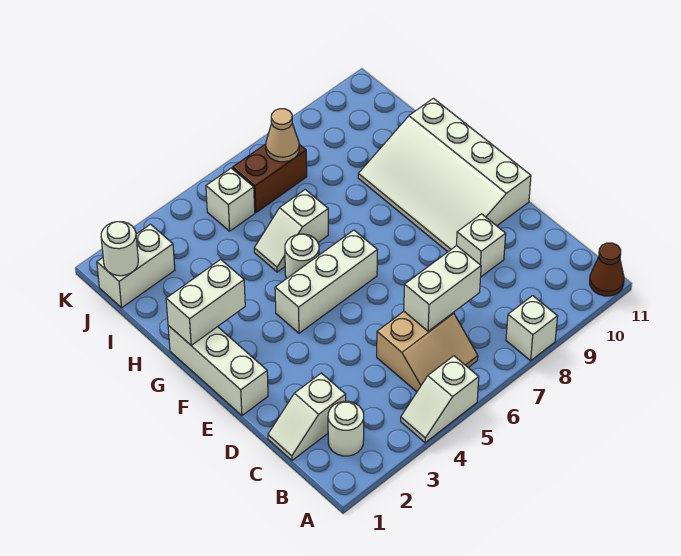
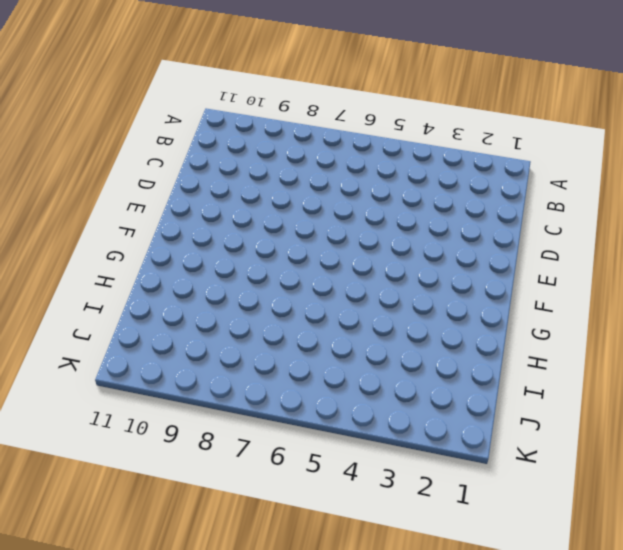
none -> white 1x2 slope [401,356,479,443]
none -> white 1x1 brick [506,296,558,361]
none -> brown 1x1 cone [590,243,624,296]

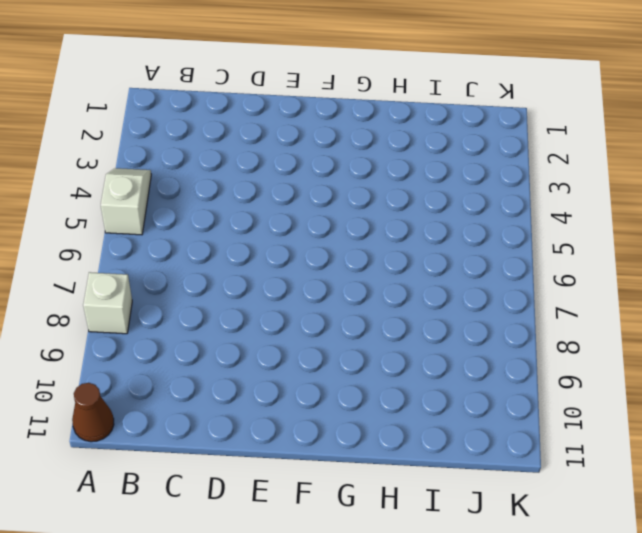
none -> white 1x1 round brick [328,401,364,456]
none -> tan 2x2 slope [377,312,478,392]
none -> white 1x2 slope [268,373,346,460]

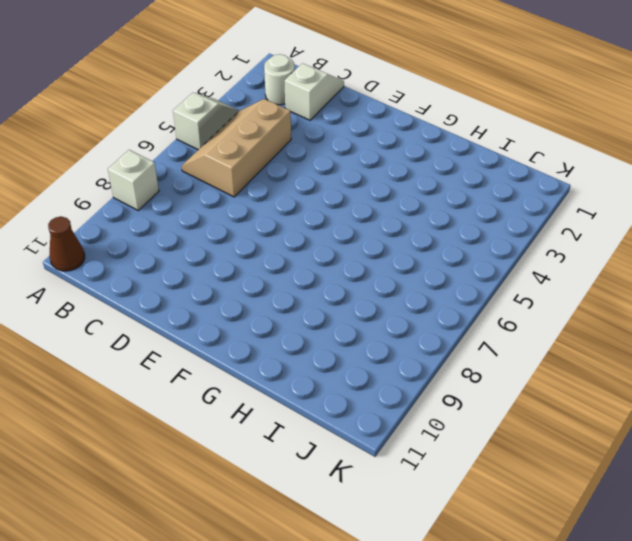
tan 2x3 slope [182,99,291,197] -> tan 2x2 slope [377,312,478,392]
none -> white 1x1 brick [456,214,506,277]
none -> white 1x3 brick [168,326,268,416]
none -> white 3x4 slope [358,98,531,252]

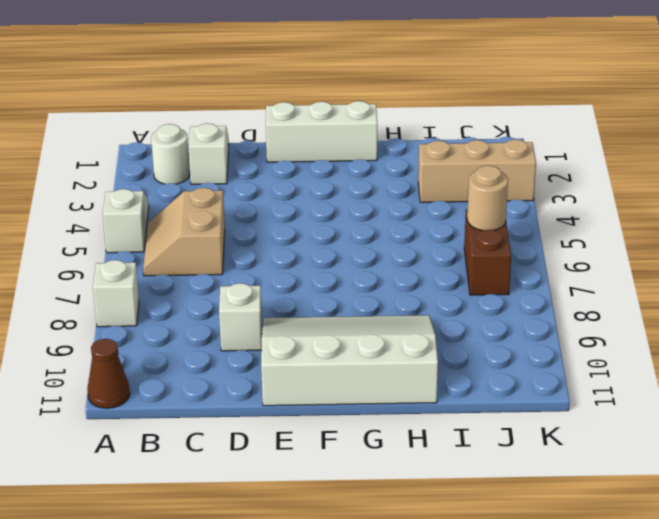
tan 1x3 brick [418,139,536,202] -> none
tan 1x1 round brick [467,166,508,231] -> none
none -> white 1x3 brick [275,230,377,333]
none -> white 1x1 round brick [285,234,319,279]
none -> white 1x2 slope [254,190,328,272]

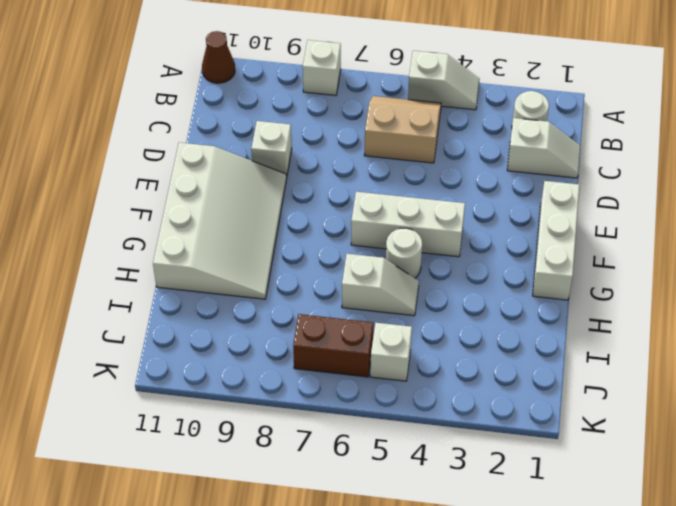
none -> white 1x2 brick [97,224,175,308]
none -> white 1x2 brick [404,246,481,331]
none -> white 1x2 brick [166,259,245,346]

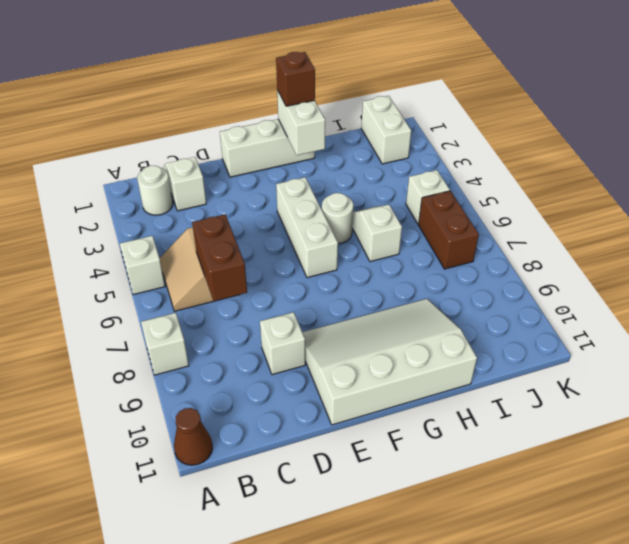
brown 1x2 brick [192,215,247,301] -> white 1x2 brick [404,246,481,331]
brown 1x1 brick [276,52,315,106] -> none
none -> white 1x1 round brick [101,222,138,276]
none -> tan 1x1 cone [266,109,299,162]

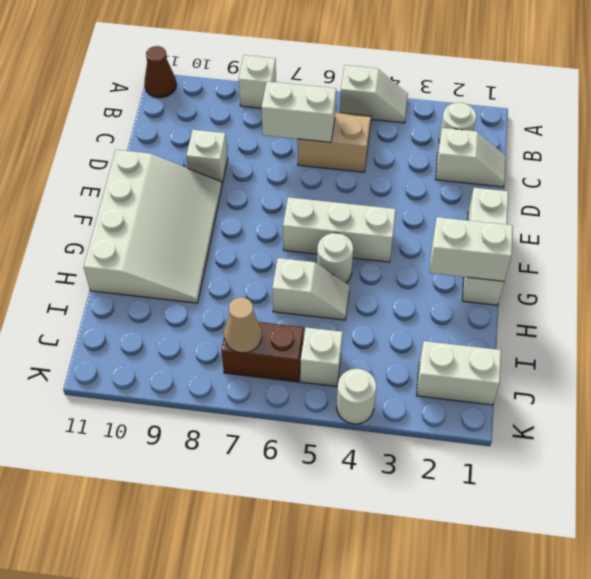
white 1x1 round brick [337,369,376,424] -> white 1x1 round brick moved to [101,222,138,276]

